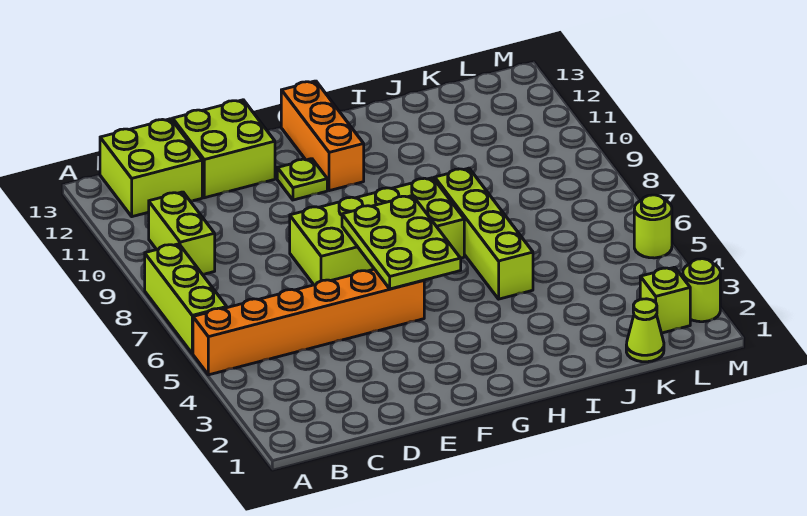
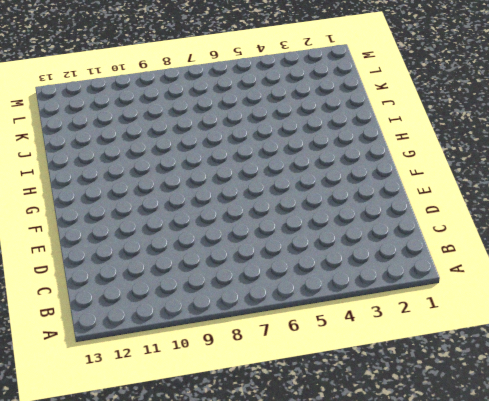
none -> orange 1x6 brick [193,269,424,375]
none -> lime 1x3 brick [145,244,227,354]
none -> lime 1x2 brick [148,192,215,274]

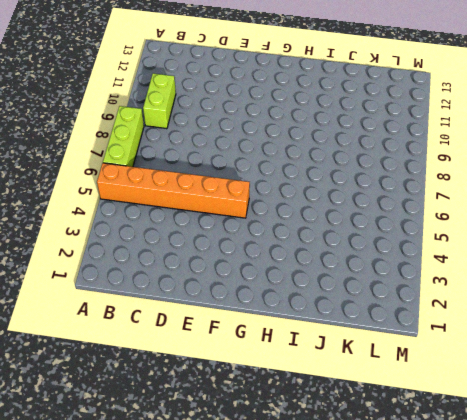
none -> lime 2x2 brick [100,119,202,217]
none -> lime 2x2 brick [173,100,275,198]
none -> lime 2x4 brick [290,178,464,285]

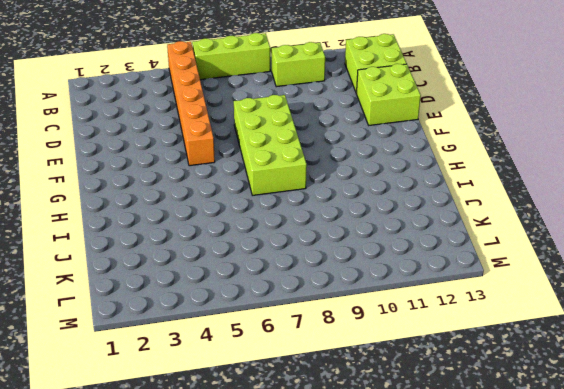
none -> lime 1x1 plate [277,159,327,200]
none -> orange 1x3 brick [281,81,364,191]
none -> lime 1x4 brick [435,168,533,299]

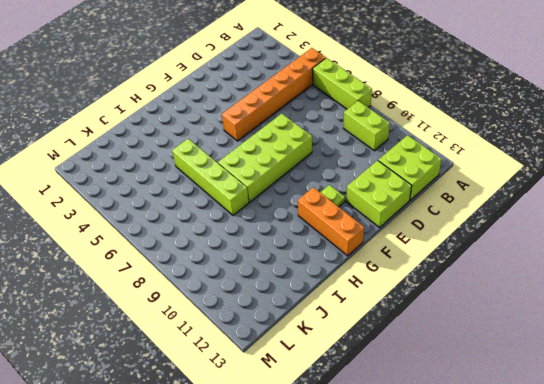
none -> lime 1x1 cone [626,299,664,362]
none -> lime 1x1 brick [640,267,690,333]
none -> lime 1x1 round brick [683,259,720,322]

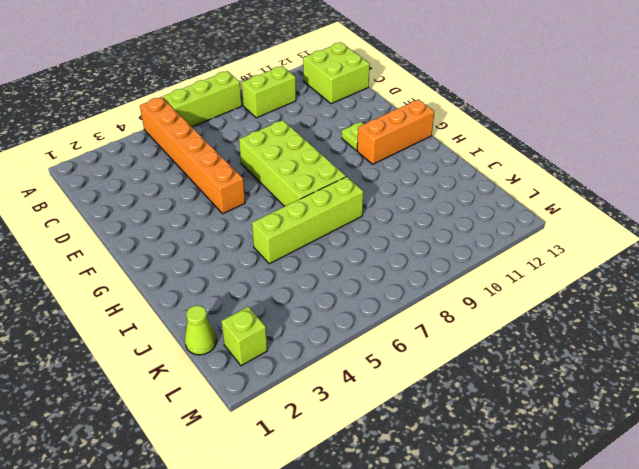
none -> lime 2x2 brick [173,100,275,198]
none -> lime 1x1 round brick [683,259,720,322]
none -> lime 1x1 round brick [634,195,672,258]

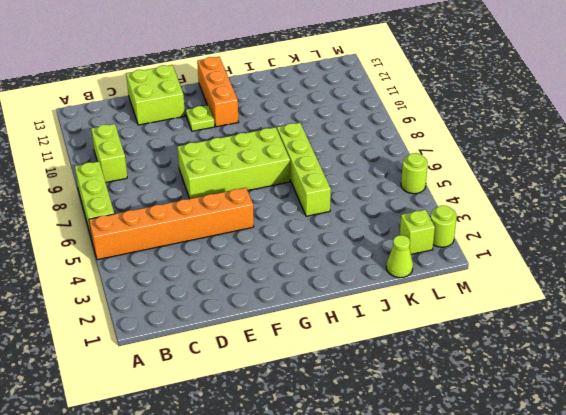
none -> lime 2x2 brick [100,119,202,217]
none -> lime 2x3 plate [342,196,461,289]

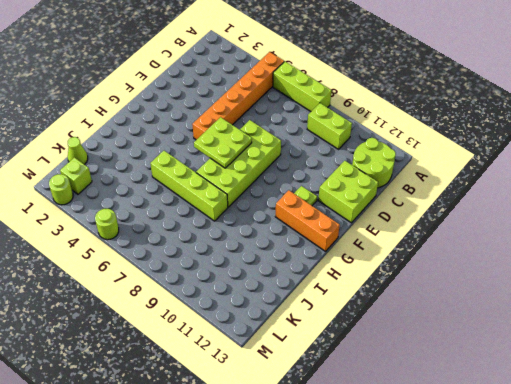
lime 2x2 round brick [352,138,396,188] -> lime 2x2 brick [100,119,202,217]
lime 2x2 plate [194,117,252,168] -> lime 2x3 plate [342,196,461,289]

